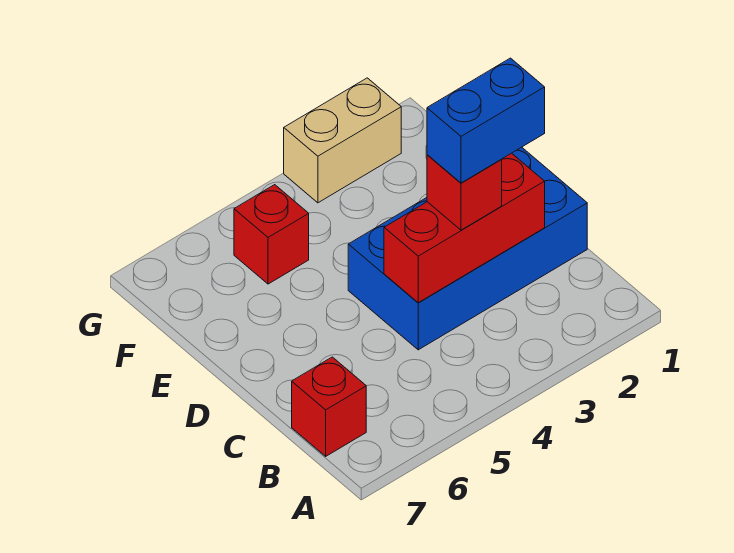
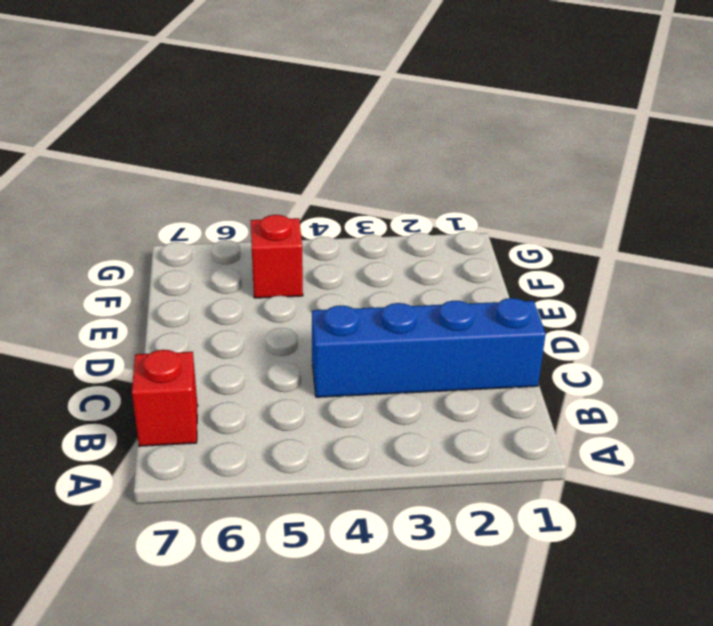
blue 1x4 brick [312,298,546,397] -> blue 2x4 brick [348,147,587,350]
none -> tan 1x2 brick [284,78,401,203]
none -> red 1x3 brick [384,153,545,303]

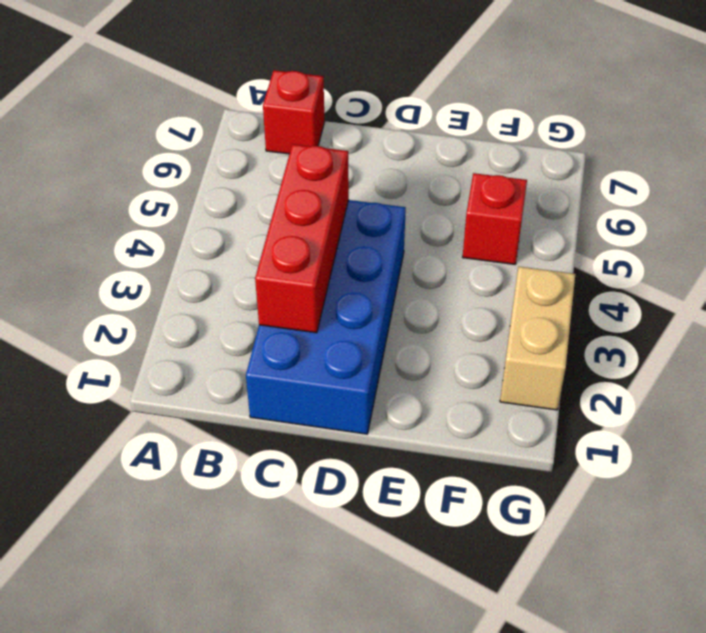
none -> red 1x1 brick [427,155,502,230]
none -> blue 1x2 brick [427,58,545,183]

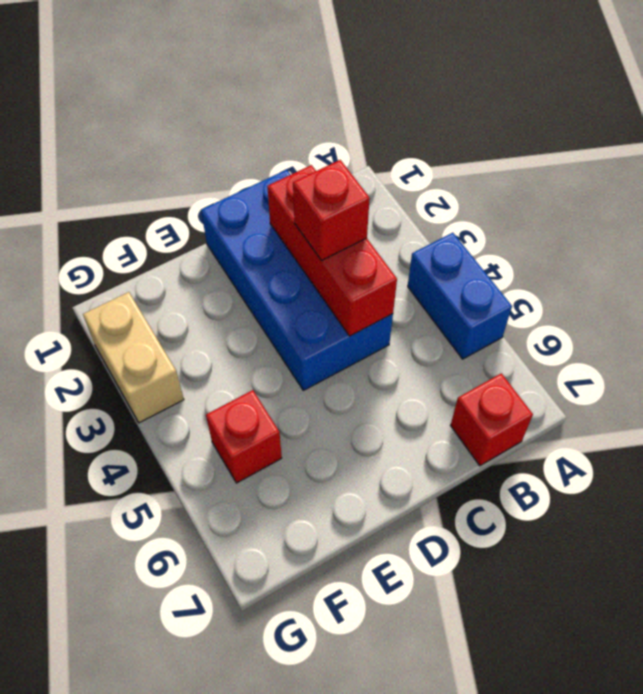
blue 1x2 brick [408,233,512,359] -> blue 1x2 brick moved to [427,58,545,183]

